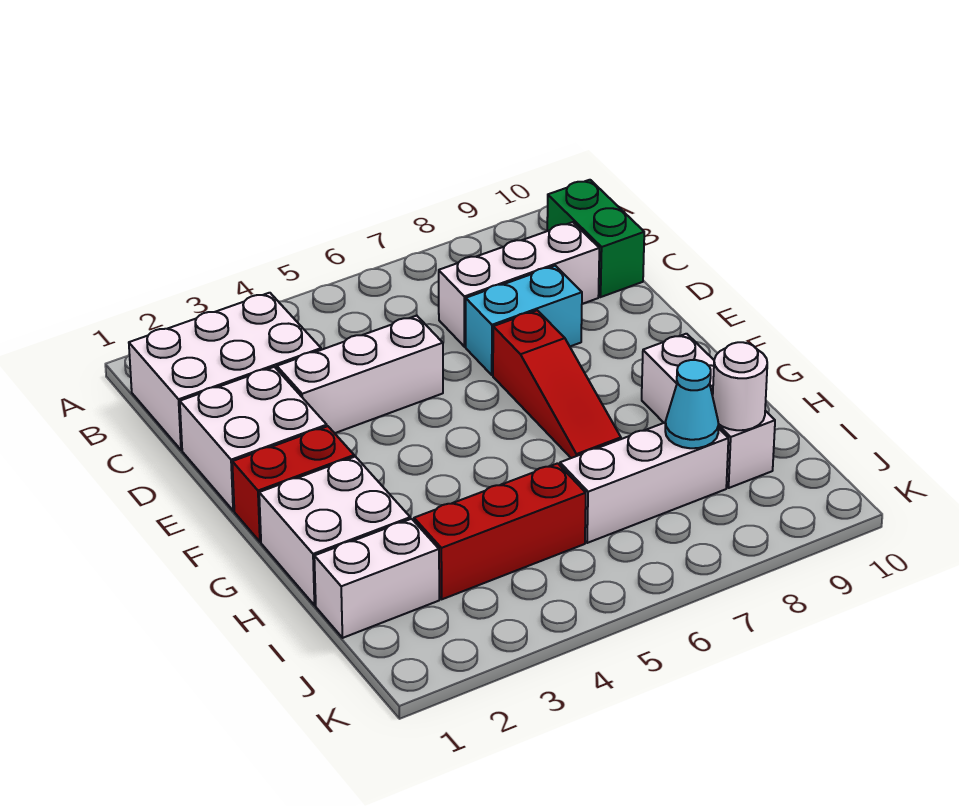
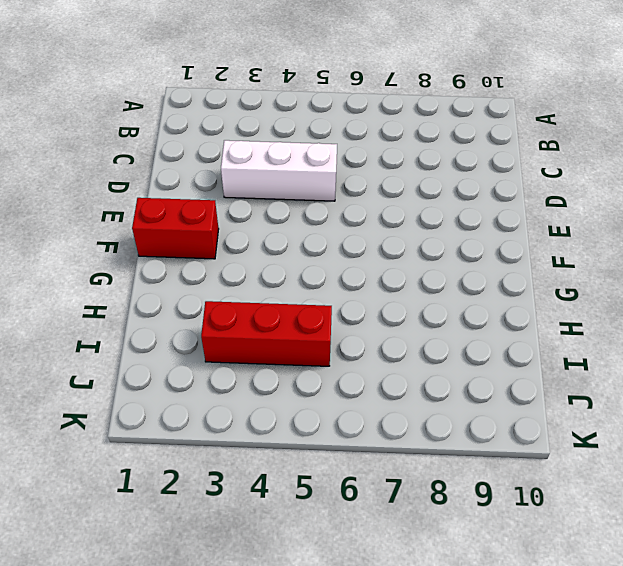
none -> white 2x3 brick [129,293,321,450]
none -> green 1x2 brick [547,180,644,297]
none -> white 1x3 brick [439,222,599,347]

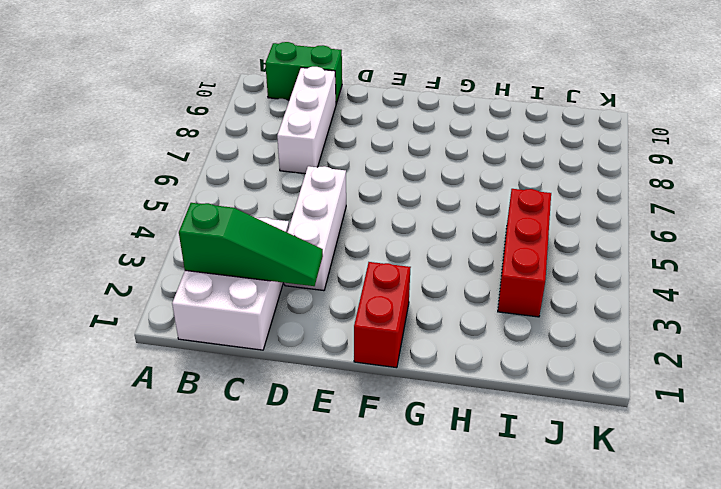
green 1x3 slope [179,203,323,286] -> none
none -> white 2x2 brick [180,367,327,511]
none -> cyan 1x2 brick [466,266,582,375]
none -> red 1x3 slope [493,310,621,458]

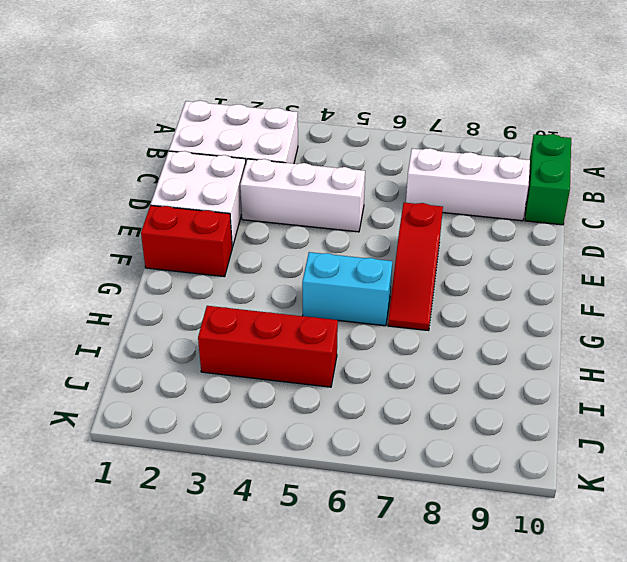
cyan 1x2 brick [302,252,392,326] -> cyan 1x2 brick moved to [466,266,582,375]
none -> white 2x2 brick [259,457,410,605]
none -> white 1x3 brick [642,334,775,488]
none -> white 1x2 brick [314,519,439,638]

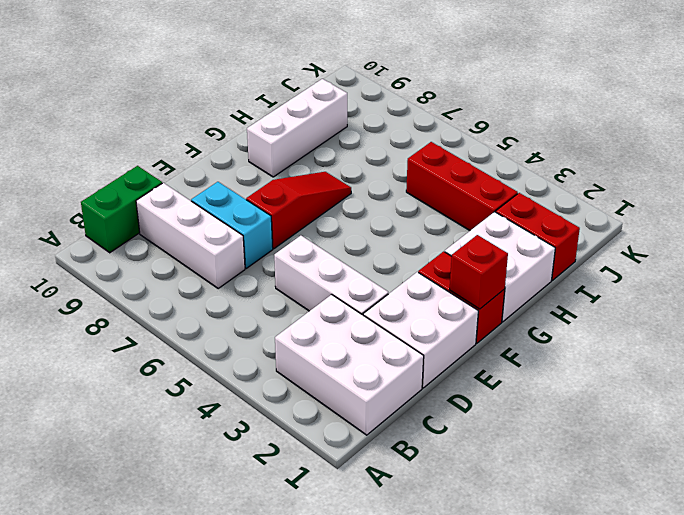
red 1x1 brick [450,235,508,309] -> none
red 1x2 brick [496,193,580,280] -> white 1x2 brick [314,519,439,638]
none -> white 1x3 brick [560,423,728,543]
none -> cyan 1x1 cone [665,360,719,448]
none -> white 1x1 round brick [713,342,767,430]

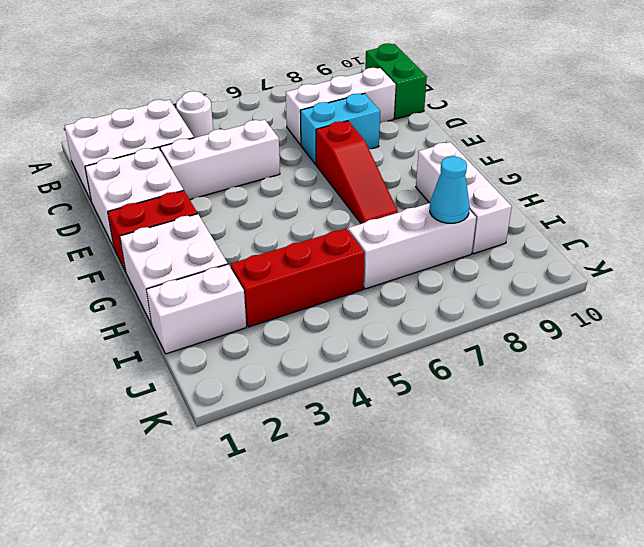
white 1x1 round brick [176,91,213,138] -> white 1x1 round brick moved to [713,342,767,430]

